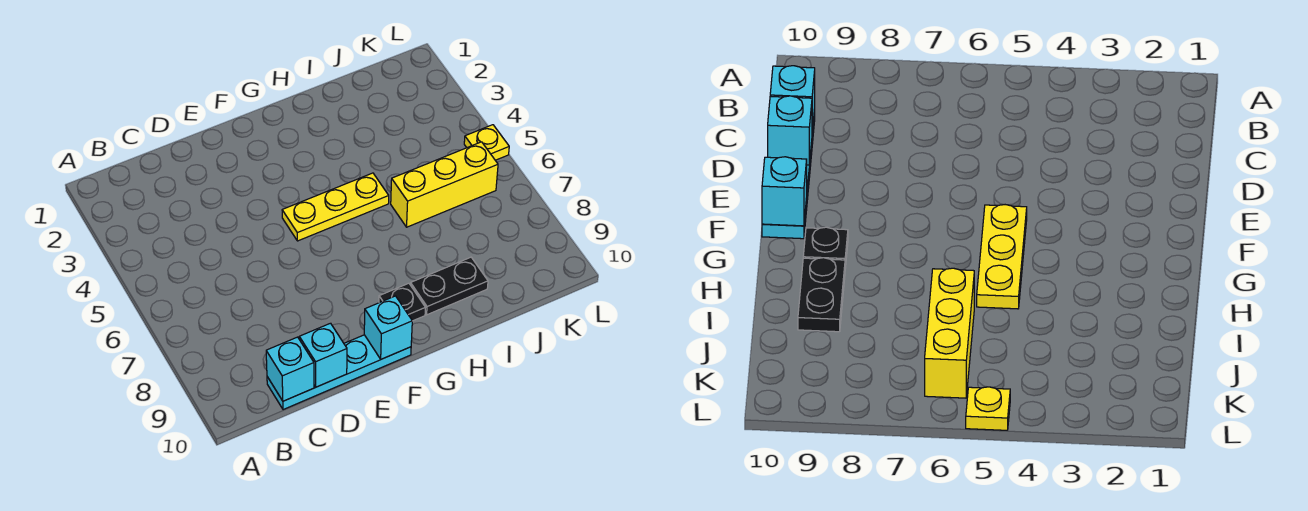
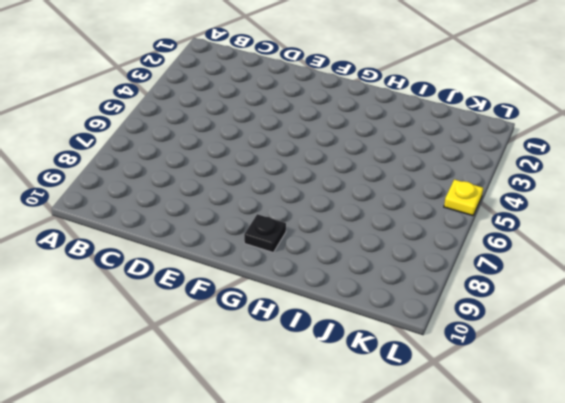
none -> cyan 1x4 plate [267,335,411,410]
none -> yellow 1x3 plate [282,173,389,241]

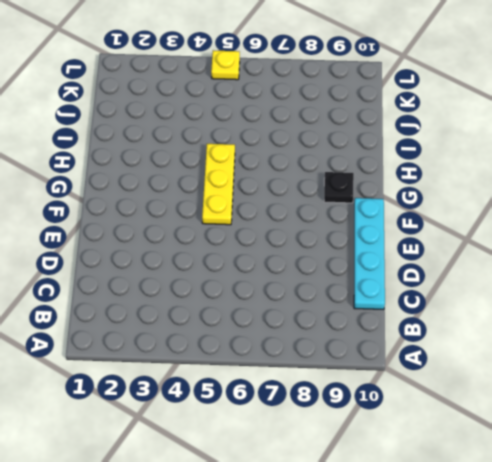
none -> black 1x2 plate [411,257,488,315]
none -> yellow 1x3 brick [391,142,498,227]

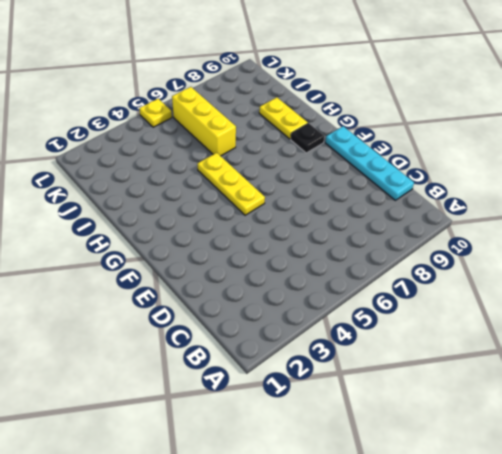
yellow 1x2 plate [259,97,308,139] -> black 1x2 plate [411,257,488,315]
none -> cyan 1x1 brick [266,337,314,401]
none -> cyan 1x1 brick [299,323,347,387]

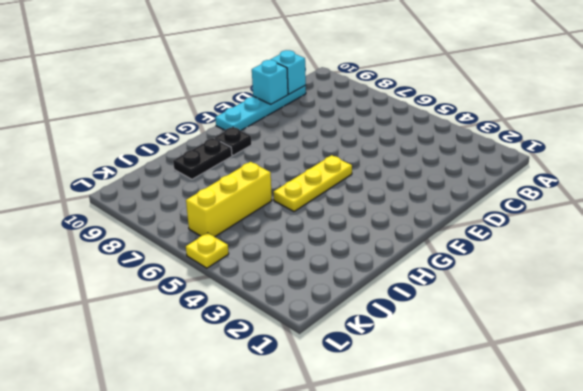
none -> cyan 1x1 brick [364,296,412,359]

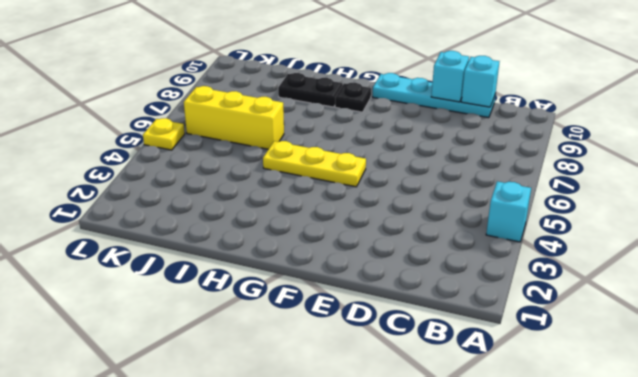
cyan 1x1 brick [486,181,531,242] -> cyan 1x1 brick moved to [364,296,412,359]

